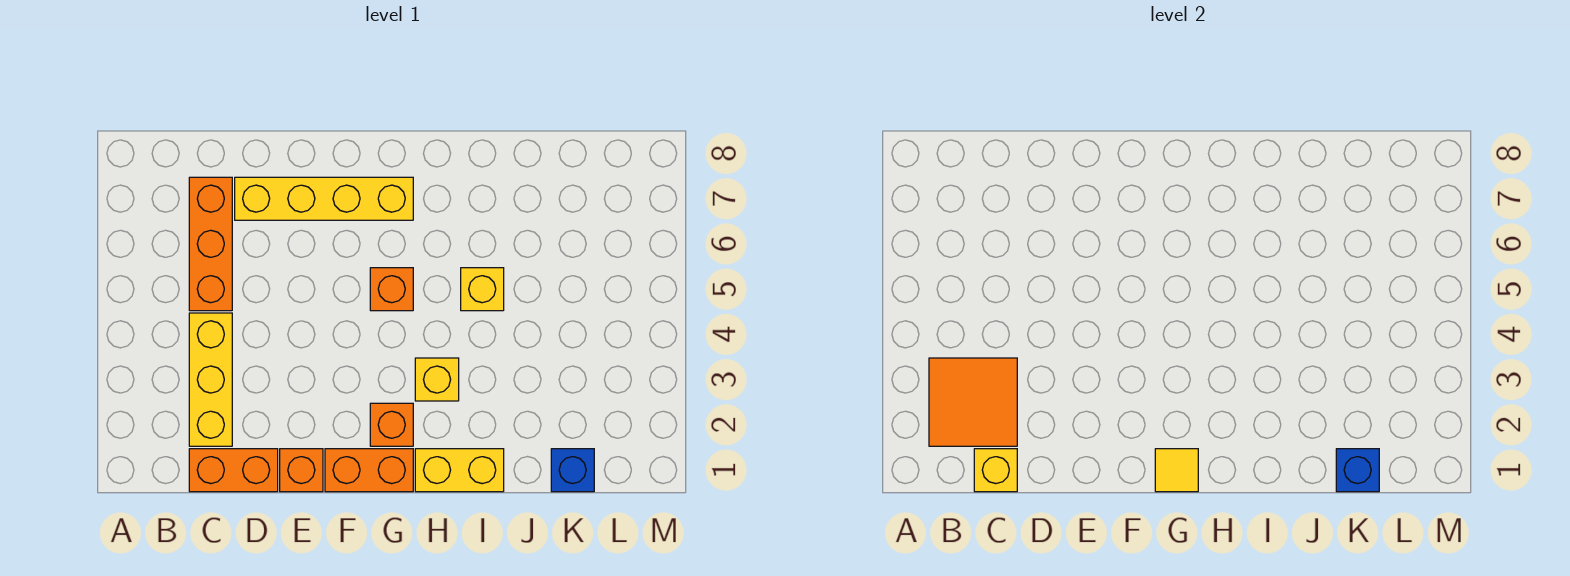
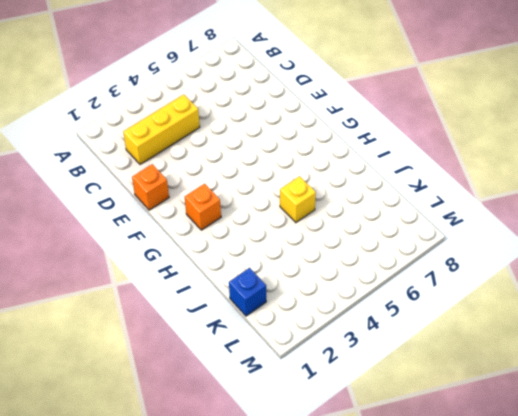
none -> orange 1x2 brick [189,449,278,492]
none -> orange 1x3 brick [189,177,232,311]
none -> yellow 1x4 brick [235,177,413,220]

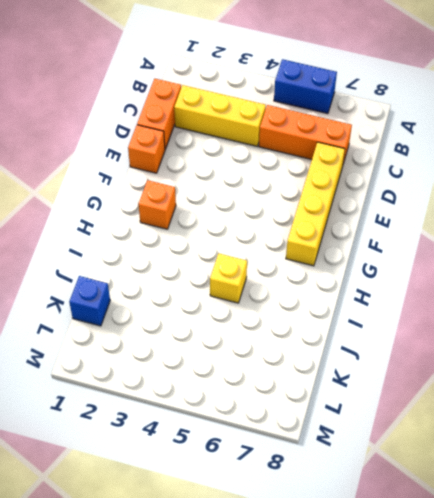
blue 1x2 brick [274,59,337,114] -> none
none -> orange 1x2 brick [325,449,413,492]
none -> orange 1x1 brick [370,268,413,311]
none -> yellow 1x2 brick [415,449,504,492]

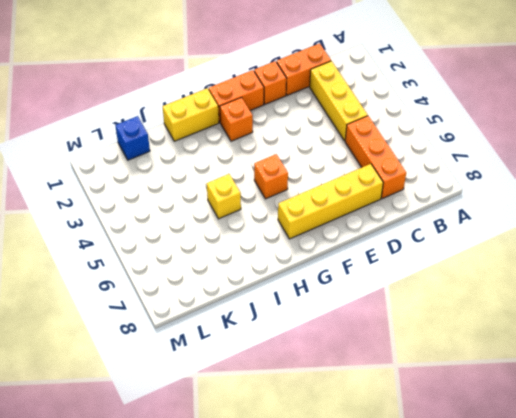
none -> yellow 1x1 brick [415,358,459,401]
none -> orange 2x2 tile [929,358,1017,446]
none -> yellow 1x1 brick [974,449,1017,492]

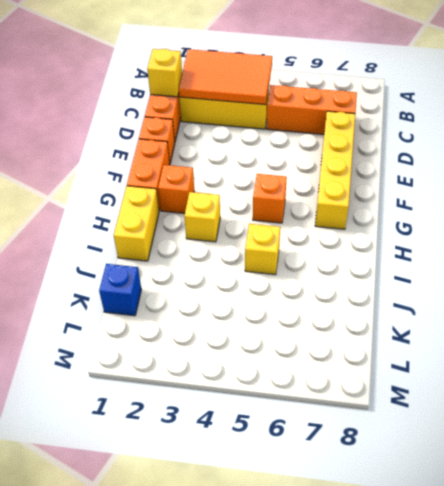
orange 2x3 tile [179,49,272,105] -> orange 2x2 tile [929,358,1017,446]
none -> yellow 1x1 tile [1155,449,1198,492]
none -> blue 1x1 brick [1336,449,1379,492]

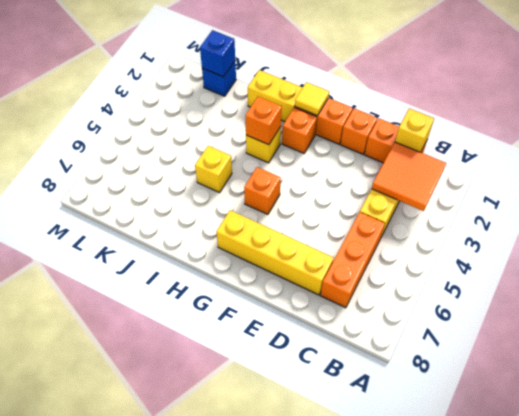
orange 1x1 brick [245,96,282,145] -> none

